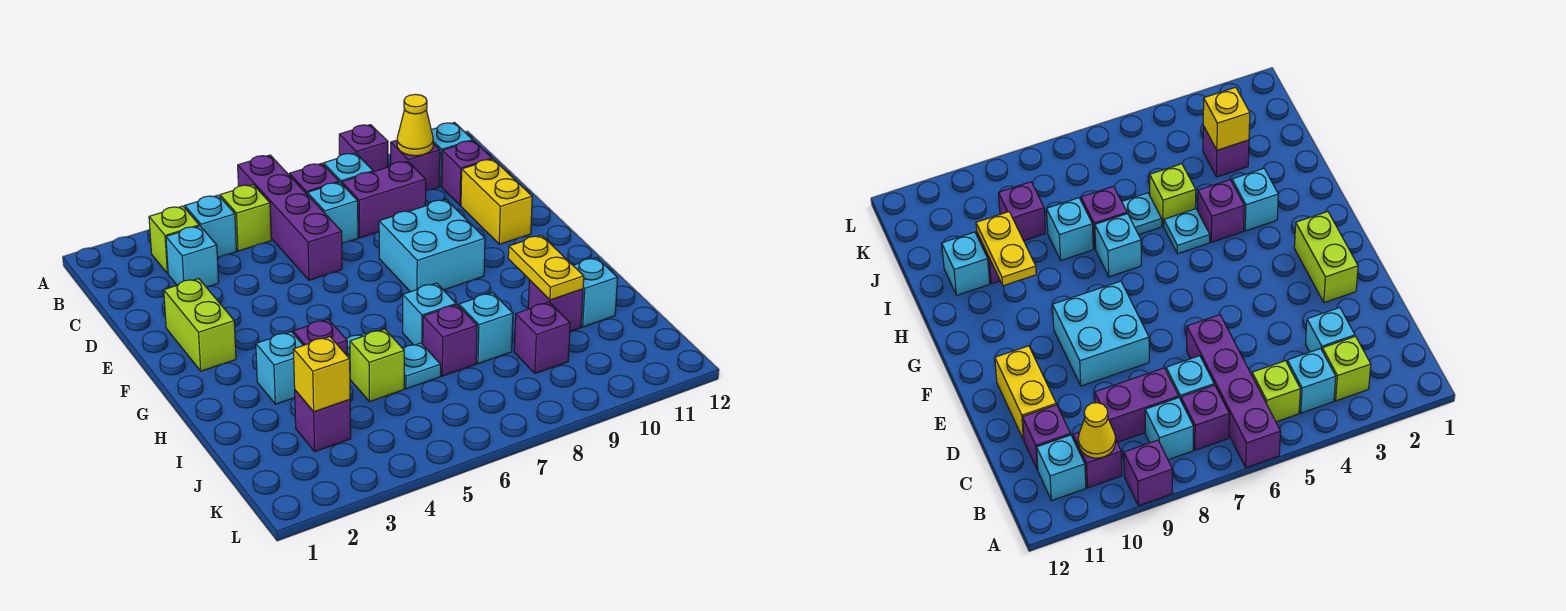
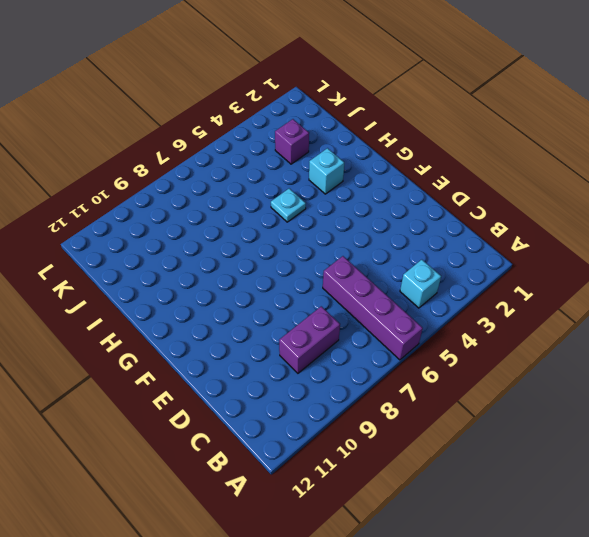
none -> purple 1x1 brick [339,125,388,172]
none -> lime 1x1 brick [149,206,199,274]
none -> lime 1x1 brick [220,185,271,251]
none -> purple 1x1 brick [289,163,339,194]

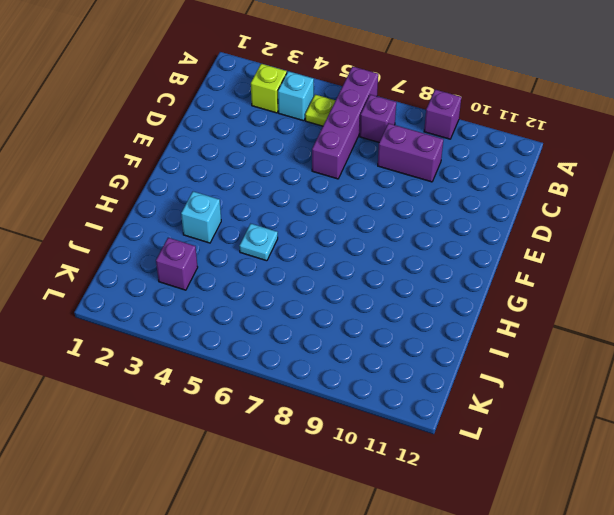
lime 1x1 plate [305,95,336,126] -> lime 1x1 brick [220,185,271,251]
none -> cyan 1x1 brick [324,153,373,184]
none -> purple 1x1 brick [391,140,440,191]
none -> cyan 1x1 brick [431,123,473,187]
none -> cyan 1x1 brick [166,226,219,287]

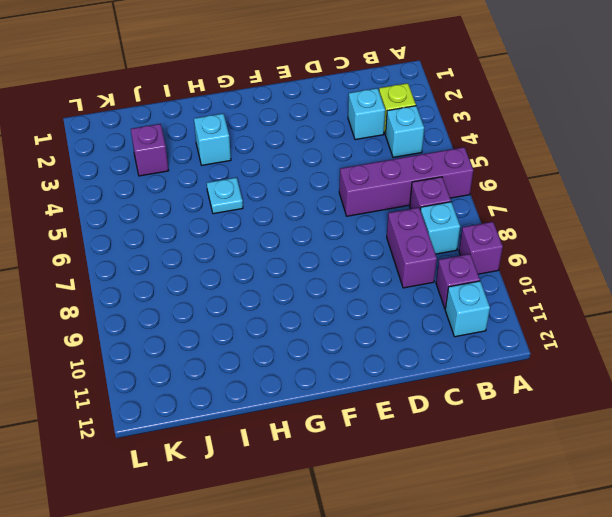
none -> lime 1x1 brick [220,185,271,251]
none -> cyan 1x1 brick [307,182,358,244]
none -> purple 1x1 brick [442,141,492,205]
none -> yellow 1x2 brick [461,159,532,244]

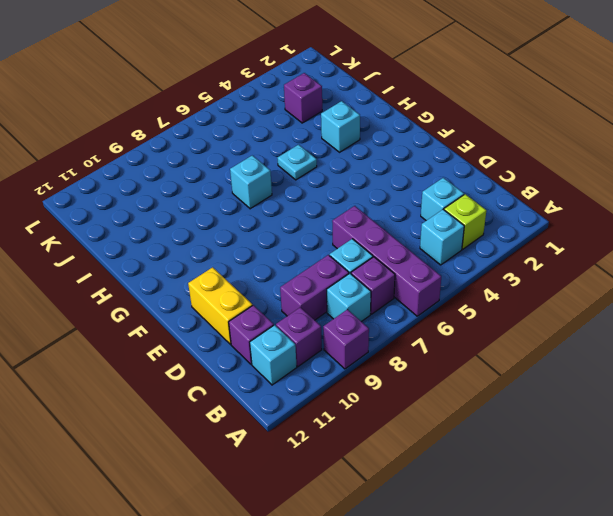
none -> lime 1x1 brick [220,185,271,251]
none -> lime 1x2 brick [164,279,236,371]
none -> cyan 2x2 brick [379,200,485,292]
none -> purple 1x1 brick [293,319,347,355]

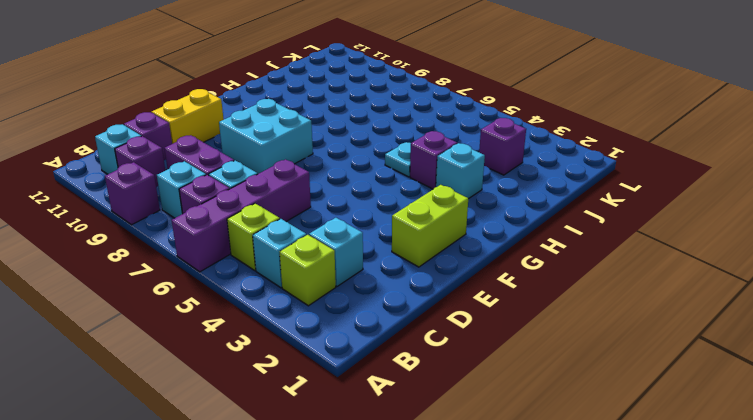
none -> cyan 1x1 brick [403,283,456,345]
none -> lime 1x1 brick [350,329,404,402]
none -> cyan 1x1 plate [403,343,441,389]
none -> purple 1x1 brick [423,305,477,376]

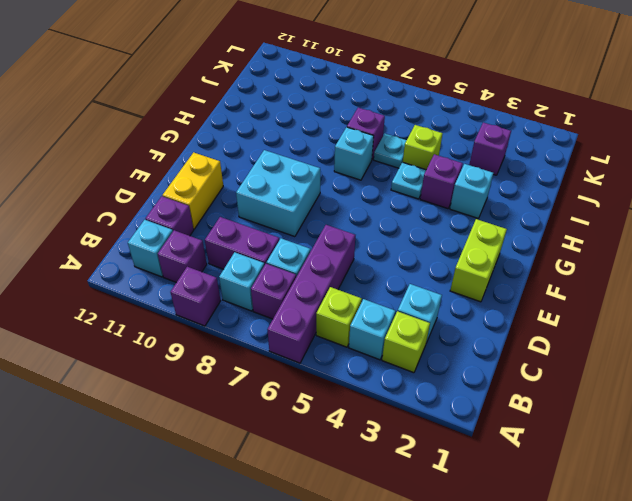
none -> cyan 1x1 brick [459,293,513,364]
none -> purple 1x1 brick [528,280,583,332]
none -> cyan 1x1 brick [573,258,618,327]
none -> purple 1x1 brick [514,302,570,373]

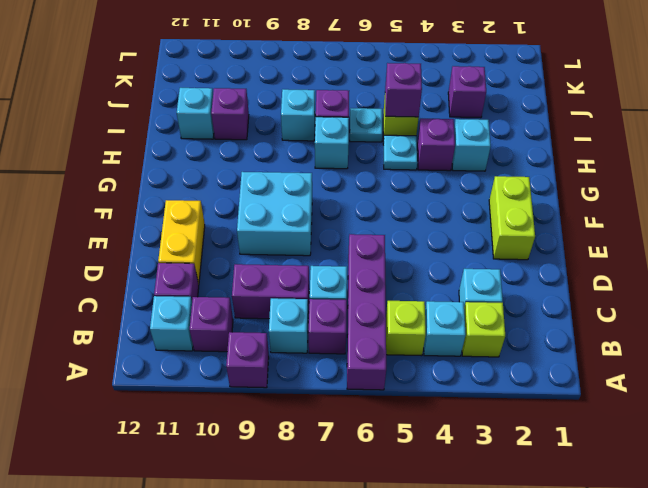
purple 1x1 brick [385,63,422,117] -> purple 1x1 brick moved to [514,302,570,373]
none -> yellow 1x1 cone [397,94,433,156]
none -> yellow 1x2 plate [508,235,584,300]
none -> yellow 1x1 brick [293,337,350,412]

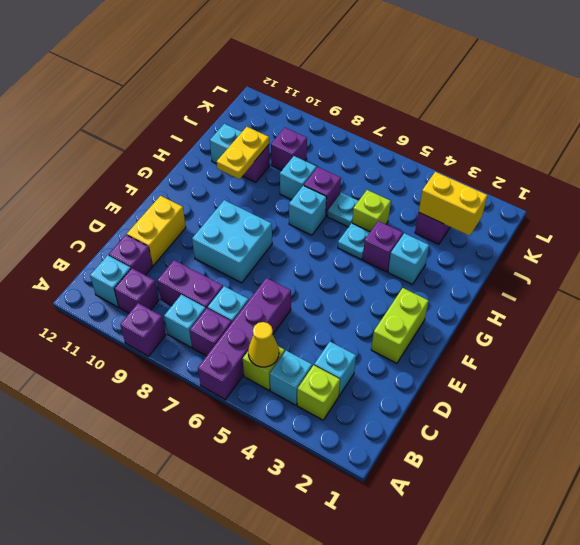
yellow 1x1 cone [248,322,279,367] -> yellow 1x1 cone moved to [397,94,433,156]
yellow 1x2 brick [419,172,487,236] -> yellow 1x1 brick [293,337,350,412]

